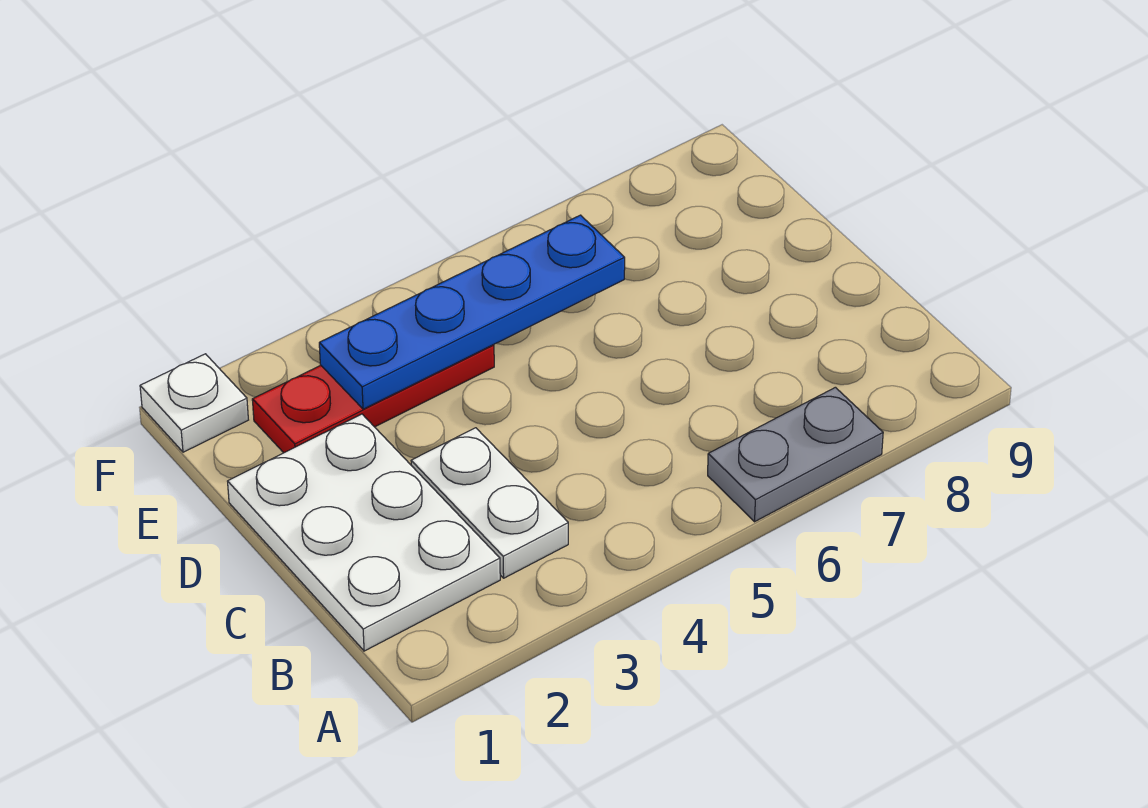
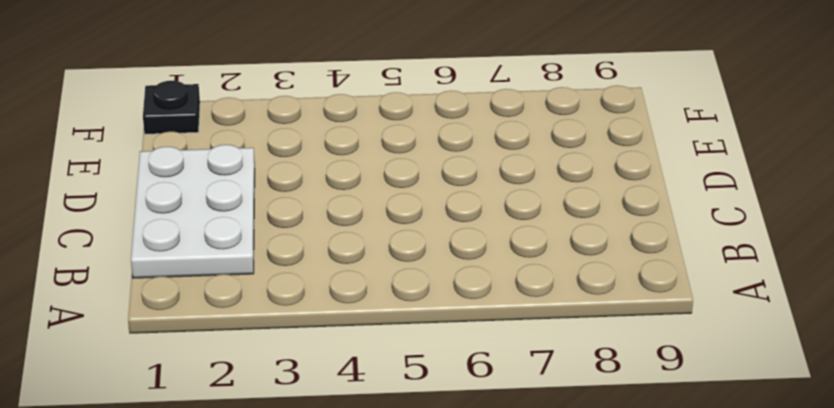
black 1x1 plate [143,81,200,134] -> white 1x1 plate [140,354,248,452]
none -> grey 1x2 plate [708,387,883,522]
none -> white 1x2 plate [411,428,568,578]

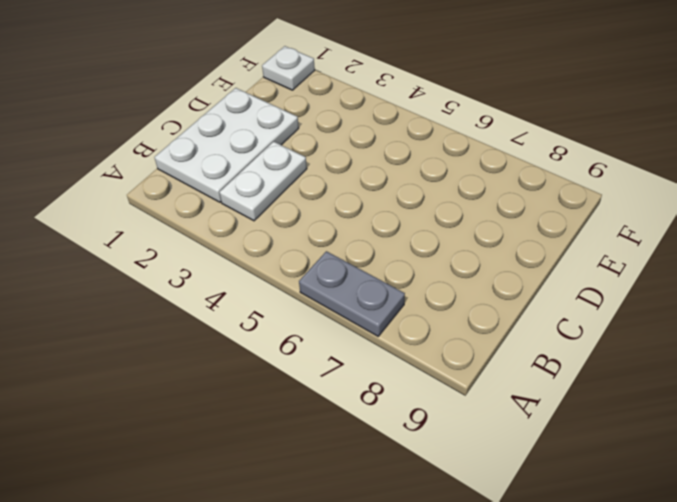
none -> red 1x3 plate [252,345,494,453]
none -> blue 1x4 plate [319,215,625,409]

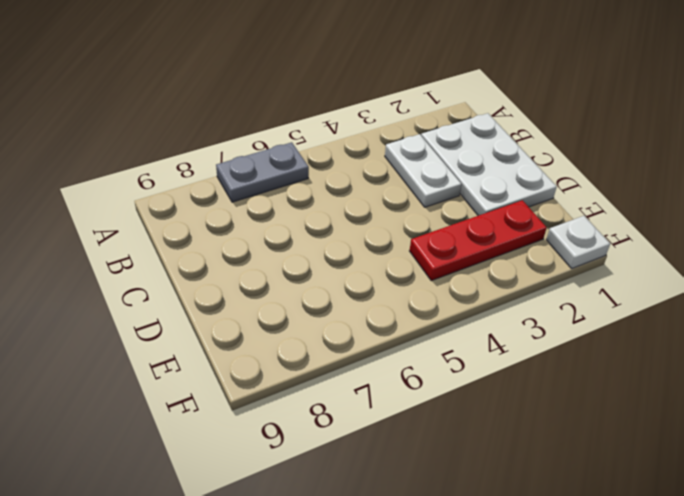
none -> blue 1x4 plate [319,215,625,409]

